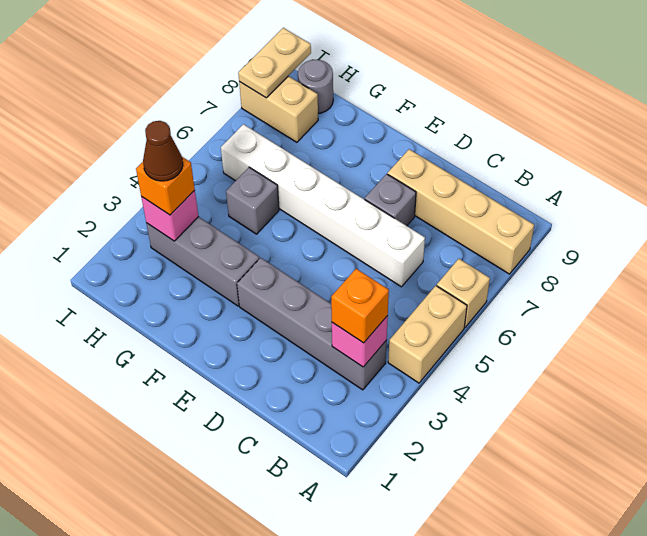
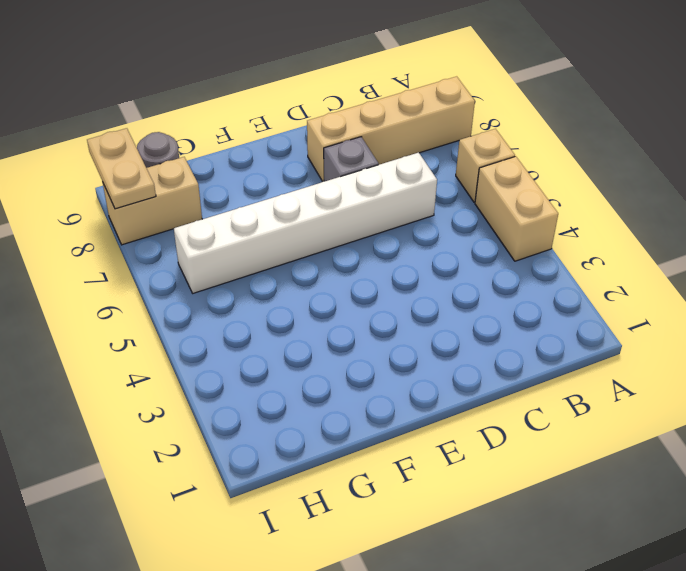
none -> grey 1x4 brick [237,258,387,390]
none -> grey 1x3 brick [146,217,259,306]
none -> grey 1x1 brick [226,167,279,234]

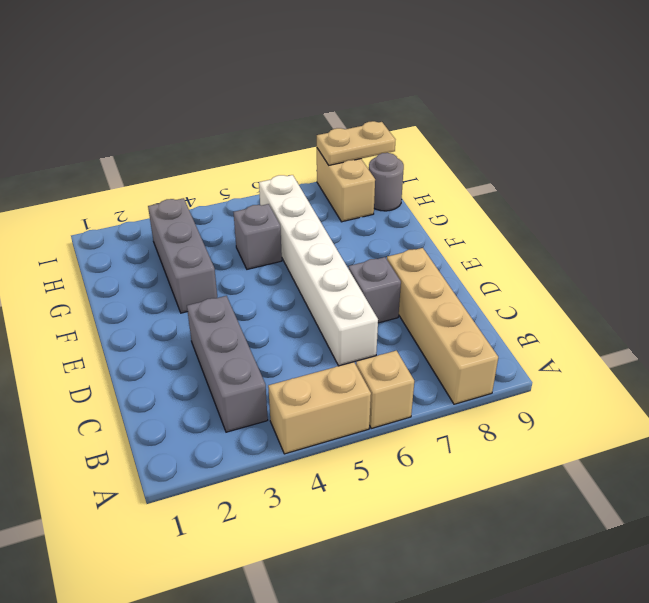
grey 1x3 brick [187,296,268,432] -> grey 1x4 brick [237,258,387,390]
none -> pink 1x1 brick [332,316,388,367]
none -> pink 1x1 brick [141,190,199,241]
none -> orange 1x1 brick [331,269,389,343]

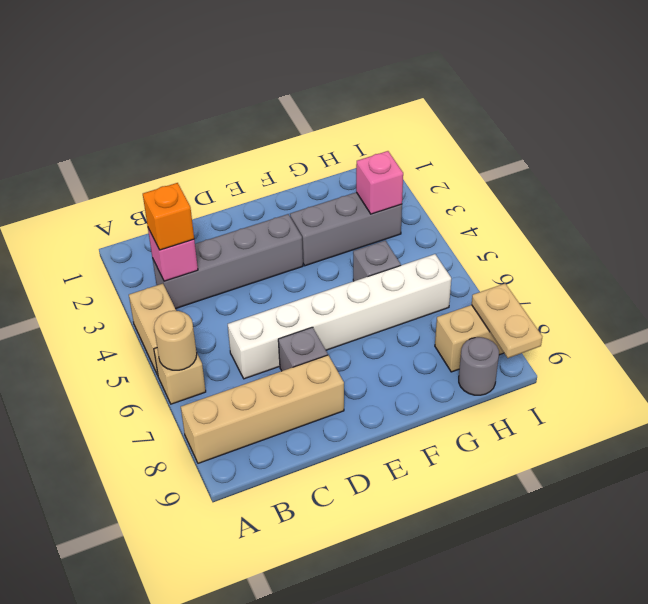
tan 1x1 round brick [154,311,197,370] -> none
none -> orange 1x1 brick [136,157,195,215]
none -> brown 1x1 cone [143,121,183,181]

